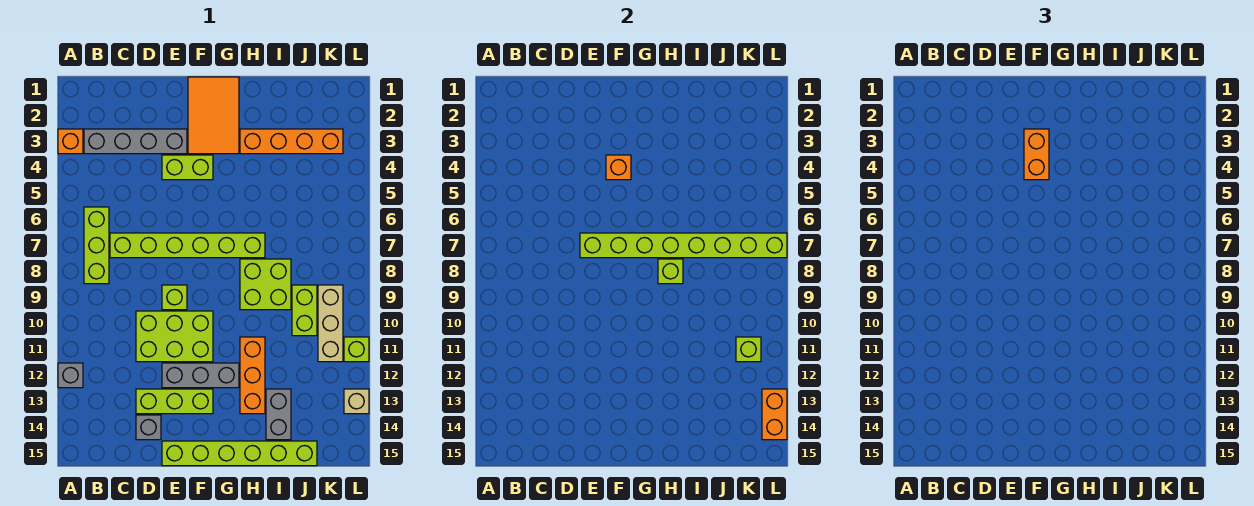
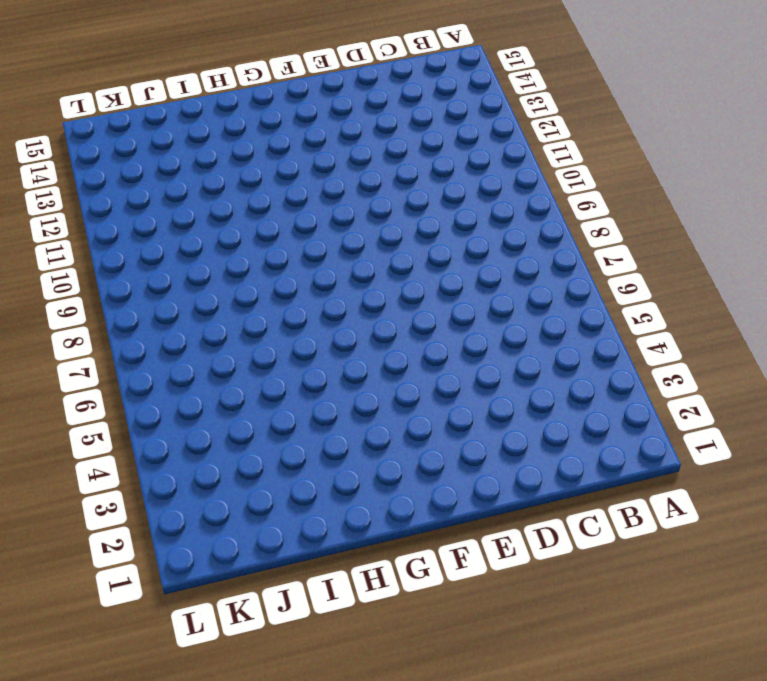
none -> orange 1x1 brick [58,129,83,154]
none -> grey 1x1 brick [58,363,83,388]
none -> grey 1x4 brick [84,129,187,154]

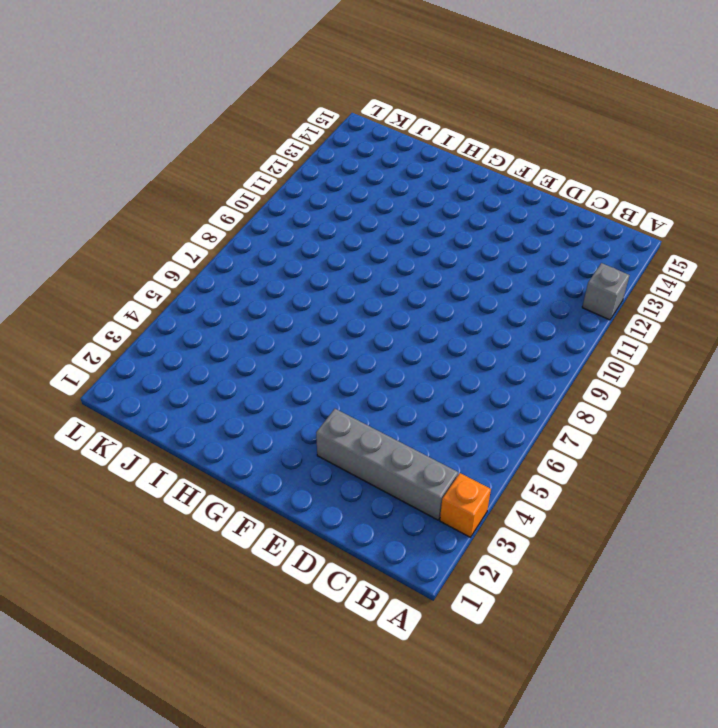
none -> lime 1x3 brick [84,207,109,284]
none -> lime 1x6 brick [110,233,265,258]
none -> lime 2x3 brick [136,311,213,362]

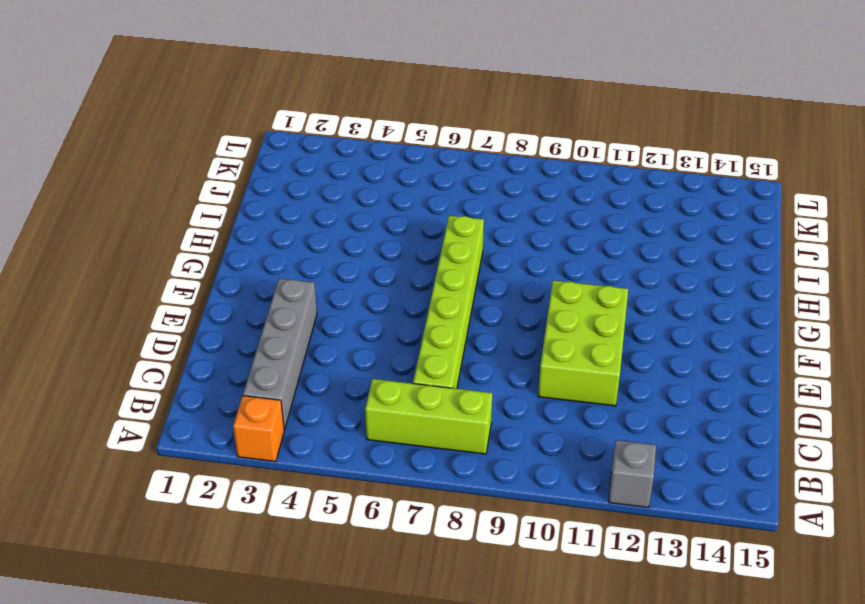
none -> lime 1x3 brick [136,389,213,414]
none -> grey 1x1 brick [136,415,161,440]
none -> lime 1x2 brick [162,155,213,180]

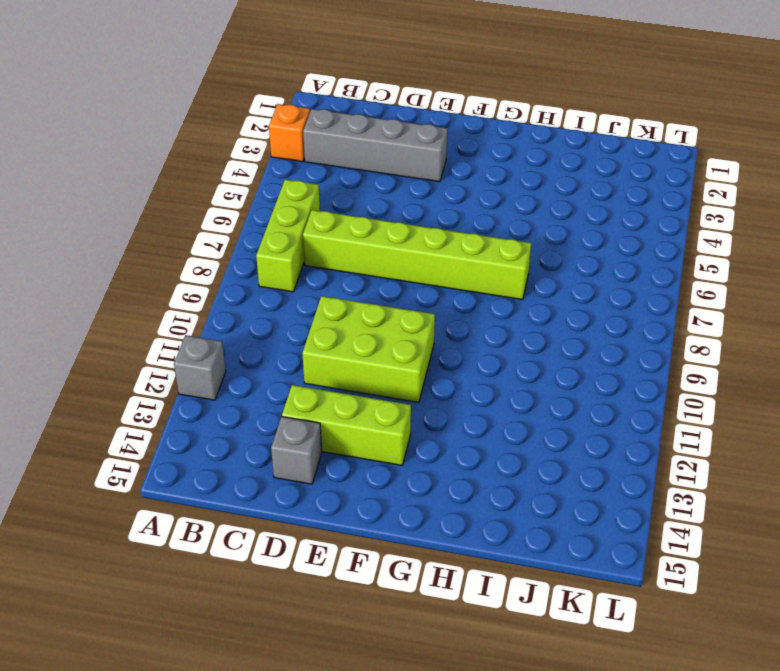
none -> lime 1x2 brick [162,155,213,180]
none -> lime 1x1 brick [162,285,187,310]
none -> grey 1x3 brick [162,363,239,388]

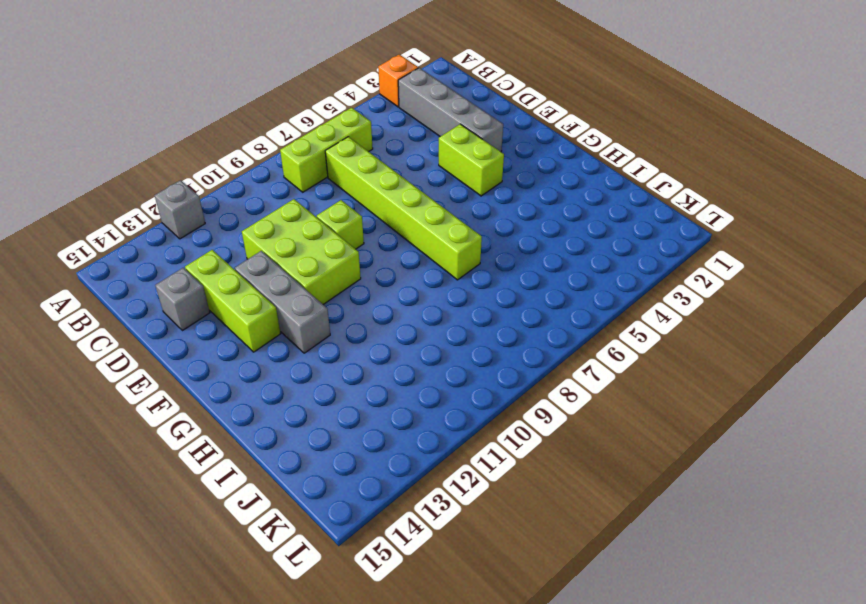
none -> lime 1x6 brick [162,441,317,466]
none -> orange 2x3 tile [188,77,239,154]
none -> orange 1x4 brick [240,129,343,154]

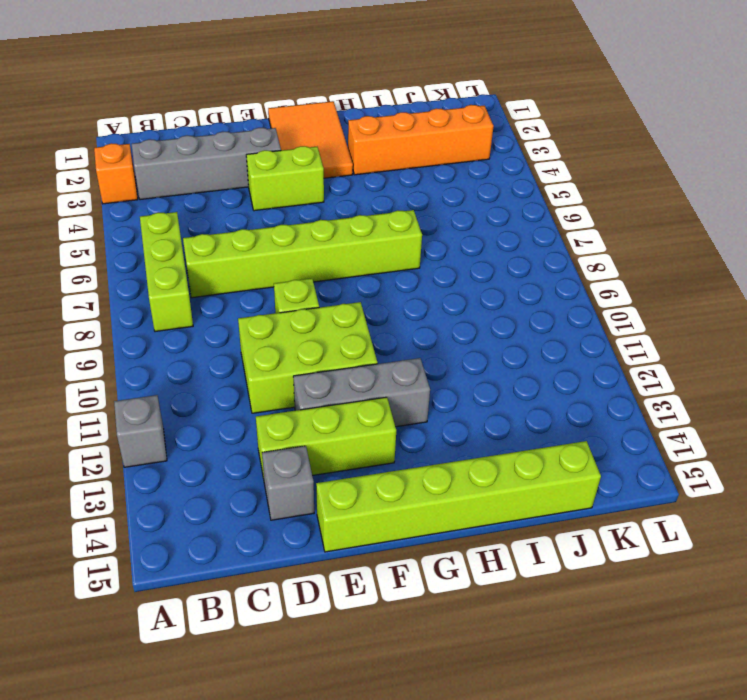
none -> lime 2x2 brick [240,259,291,310]
none -> orange 1x3 brick [240,337,265,414]
none -> grey 1x2 brick [266,389,291,440]

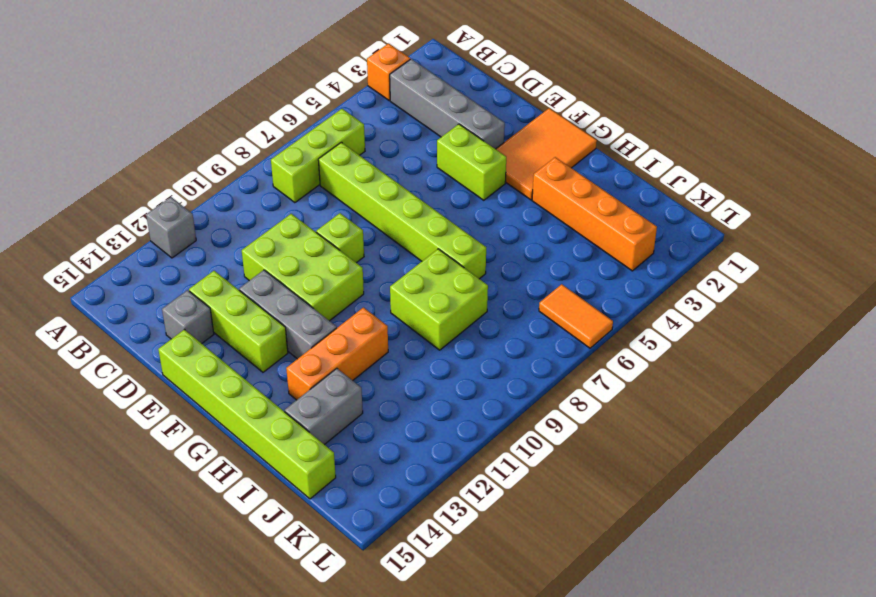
orange 1x2 tile [539,284,613,348] -> none
none -> lime 1x2 brick [292,285,317,336]
none -> tan 1x3 brick [318,285,343,362]
none -> lime 1x1 brick [344,337,369,362]

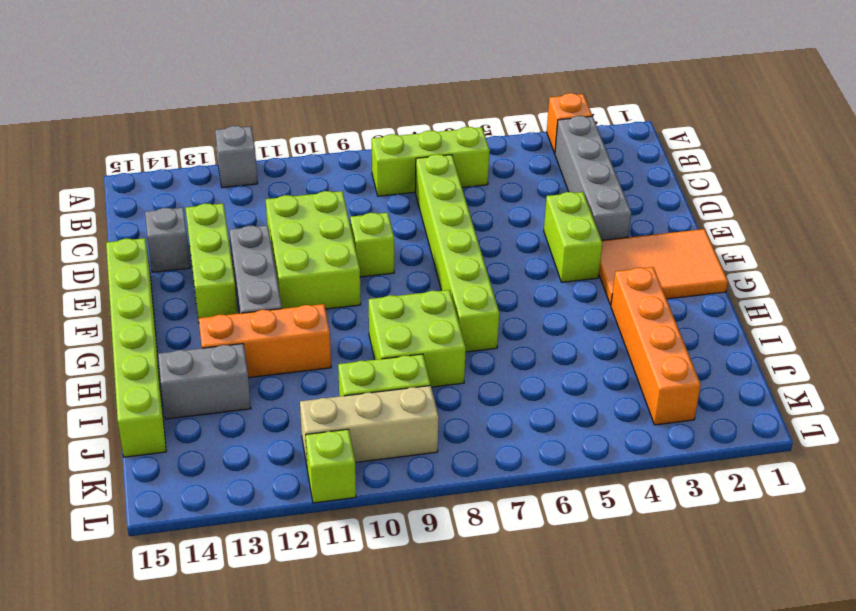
none -> tan 1x1 brick [344,389,369,414]
none -> lime 1x8 brick [580,233,787,258]
none -> orange 1x1 brick [606,155,631,180]

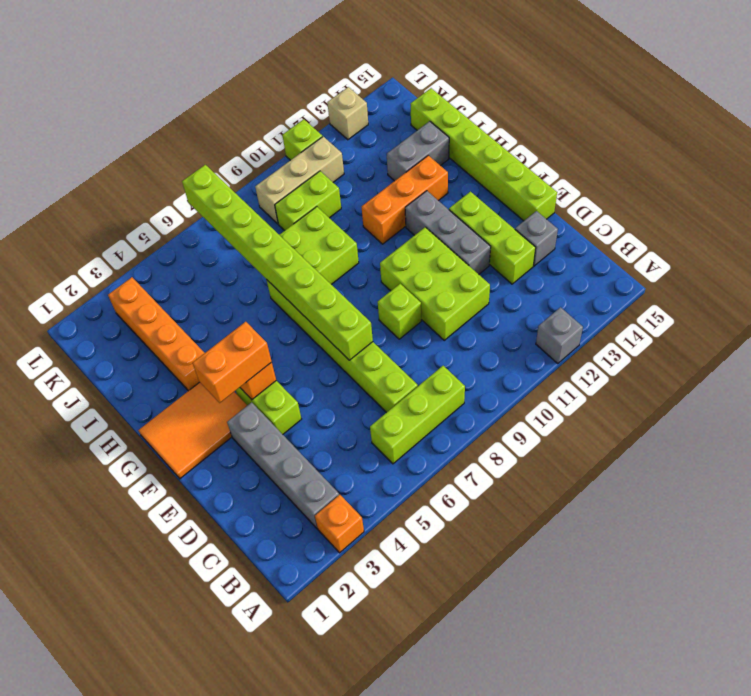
none -> lime 1x1 brick [658,259,683,284]
none -> lime 1x1 brick [736,337,761,362]
none -> orange 1x2 brick [762,389,787,440]

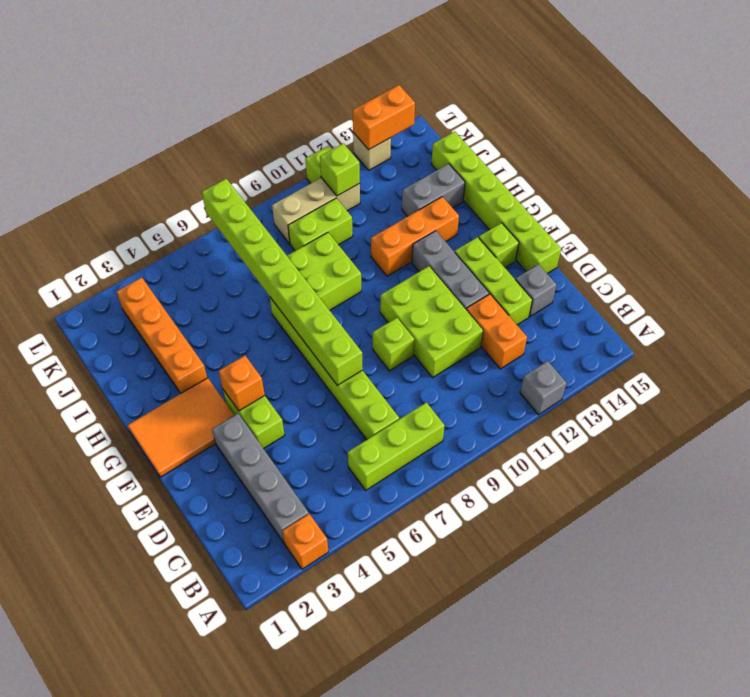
orange 1x2 brick [467,294,527,369] -> orange 1x2 brick turned to [1024,129,1049,180]
lime 1x1 brick [479,223,519,268] -> lime 1x1 brick moved to [658,259,683,284]

